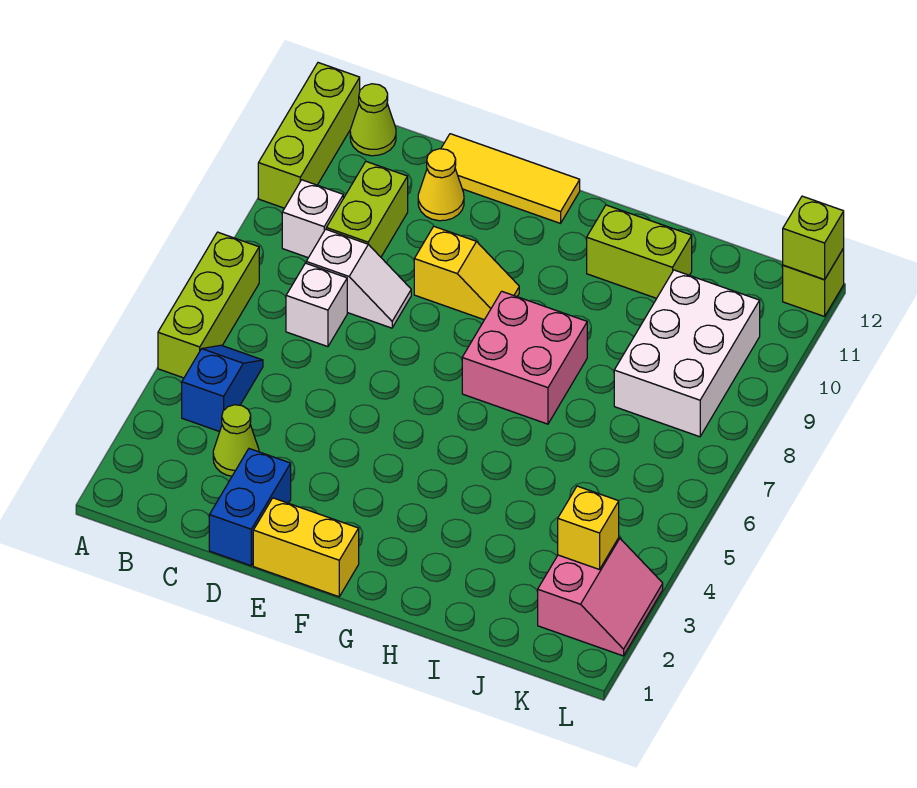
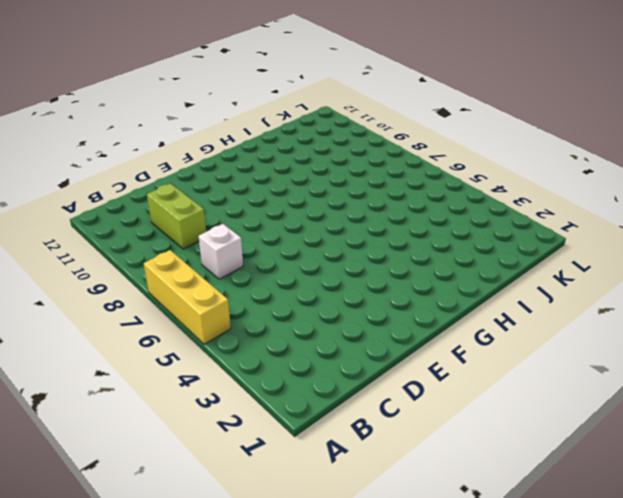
yellow 1x3 brick [144,250,231,344] -> lime 1x3 brick [158,232,259,378]
none -> lime 1x3 brick [258,63,360,208]
none -> blue 1x2 slope [182,345,263,432]
none -> white 1x1 brick [282,180,343,258]

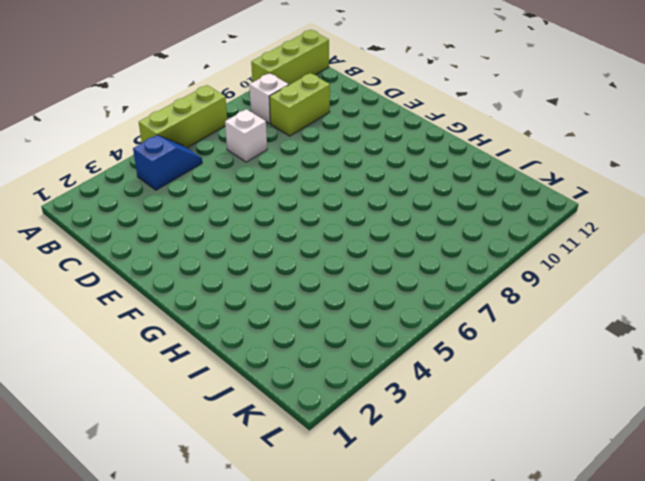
none -> lime 1x1 cone [350,84,396,156]
none -> lime 1x1 cone [213,405,259,476]
none -> white 1x2 slope [306,229,411,328]

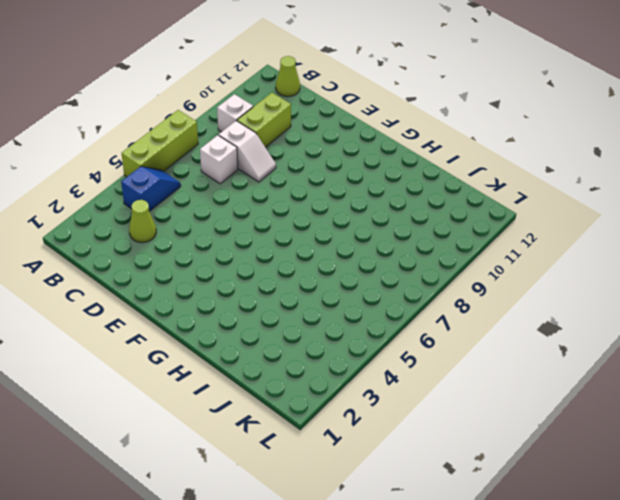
none -> lime 1x3 brick [258,63,360,208]
none -> blue 1x2 brick [209,449,291,566]
none -> yellow 1x1 cone [418,149,464,221]

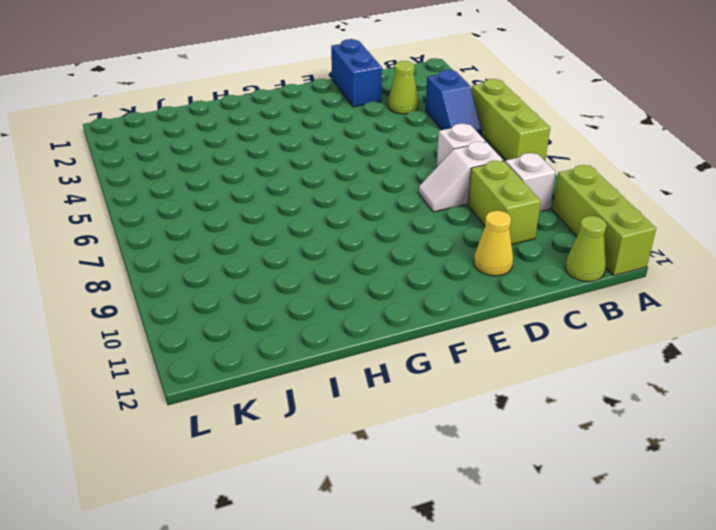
none -> yellow 1x3 tile [441,134,580,223]
none -> yellow 1x2 brick [253,498,359,597]
none -> yellow 1x2 slope [414,226,519,320]

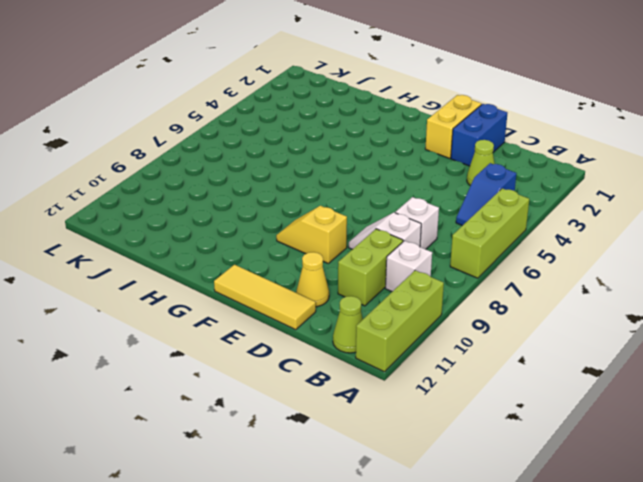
yellow 1x2 brick [425,95,482,158] -> yellow 1x2 brick turned to [253,498,359,597]
none -> pink 2x2 brick [462,291,587,424]
none -> lime 1x2 brick [587,205,692,298]
none -> white 2x3 brick [614,270,760,437]

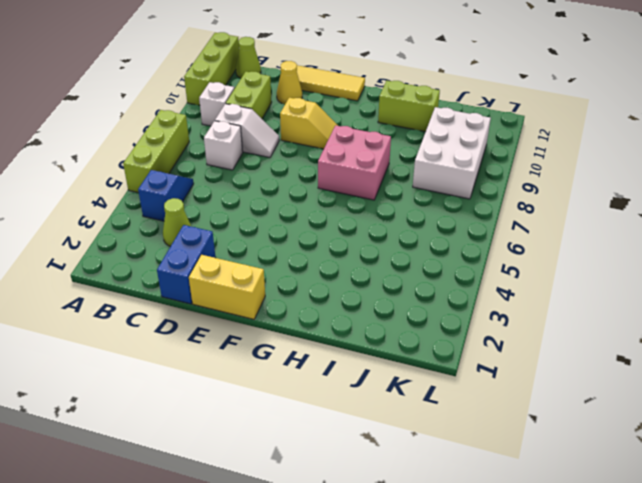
none -> pink 2x2 slope [538,538,663,656]
none -> lime 1x1 brick [783,249,844,317]
none -> yellow 1x1 brick [558,486,619,570]

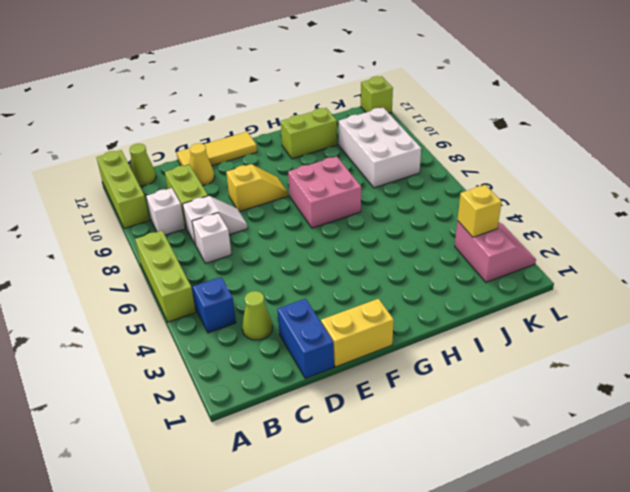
none -> lime 1x1 brick [783,196,844,280]

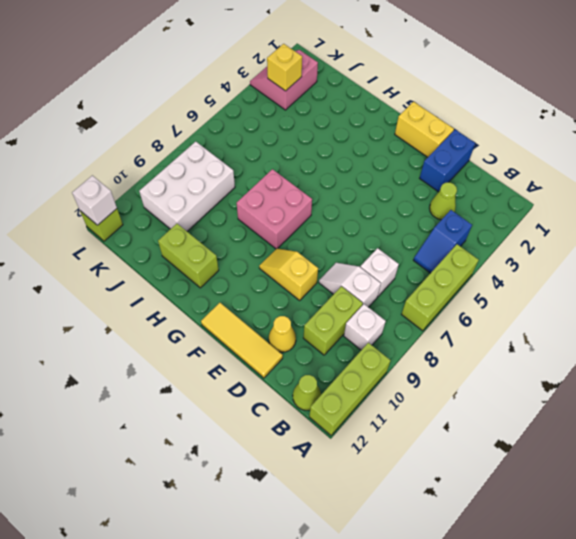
white 1x1 brick [72,175,117,225] -> lime 1x1 brick [783,196,844,280]

